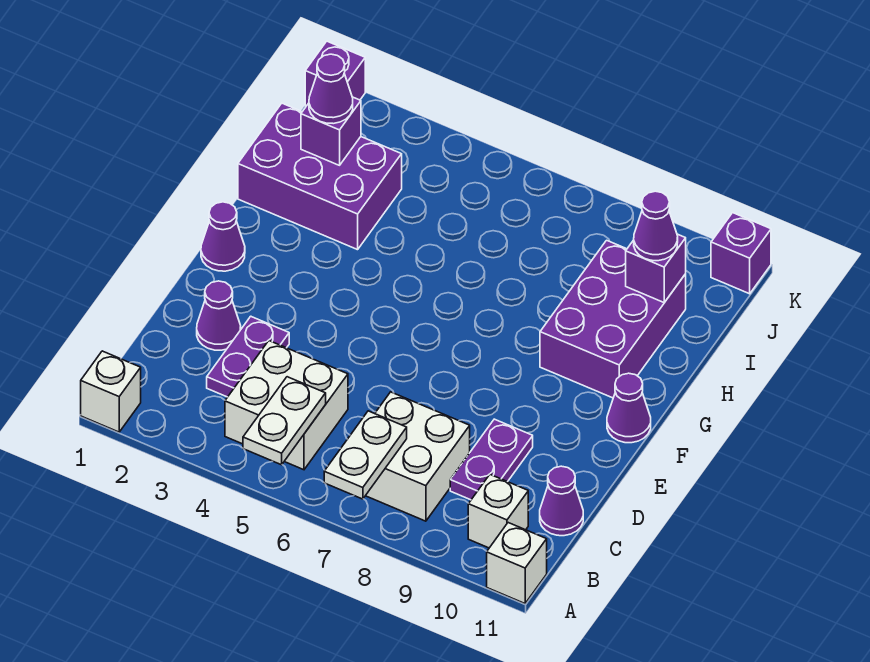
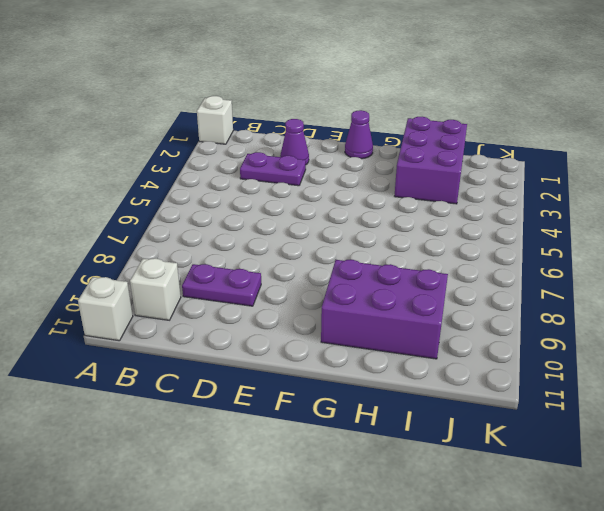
none -> white 2x2 brick [225,341,348,470]
none -> white 2x2 brick [366,392,470,521]
none -> purple 1x1 cone [540,466,583,536]

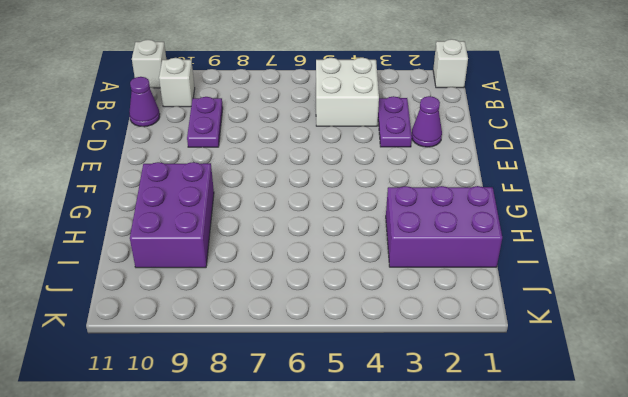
none -> white 2x2 brick [366,392,470,521]
none -> purple 1x1 cone [201,202,245,271]
none -> purple 1x1 cone [607,373,651,443]

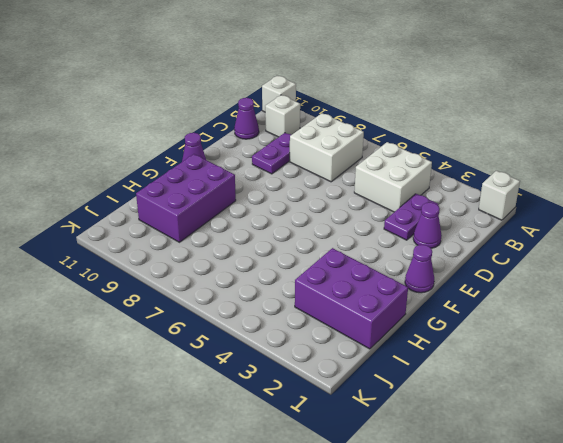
none -> purple 1x1 brick [305,41,365,106]
none -> purple 1x1 brick [711,213,771,294]
none -> white 1x2 plate [243,377,326,465]

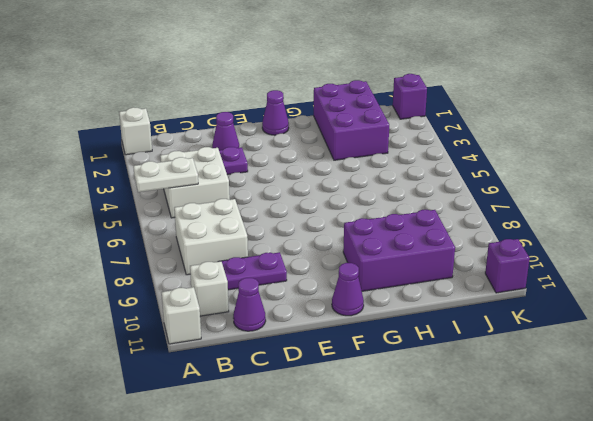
none -> white 1x2 plate [324,411,407,499]
none -> purple 1x1 brick [301,97,361,165]
none -> purple 1x1 brick [626,234,686,302]

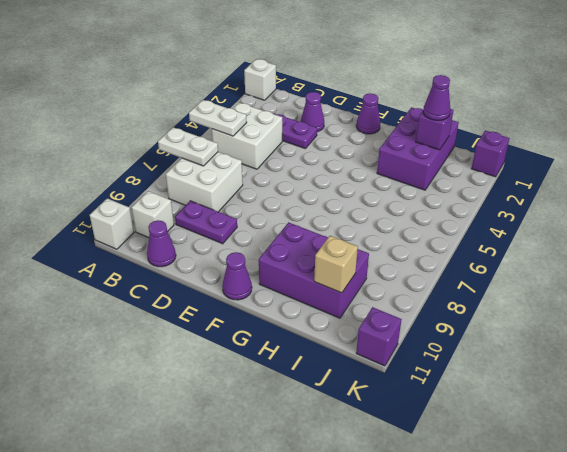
tan 1x1 brick [314,236,358,293] -> purple 1x1 brick [626,234,686,302]
none -> purple 1x1 cone [634,191,678,261]

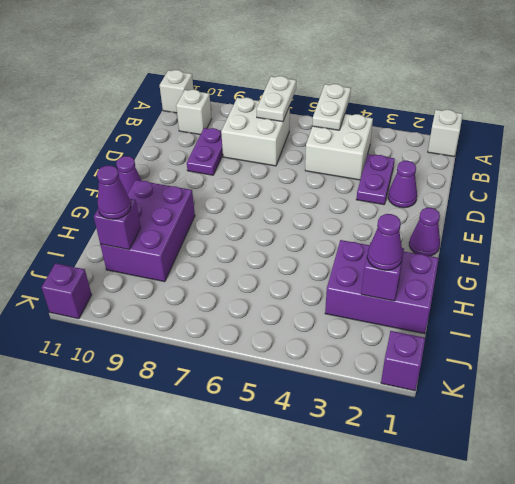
none -> purple 1x1 cone [540,466,583,536]

